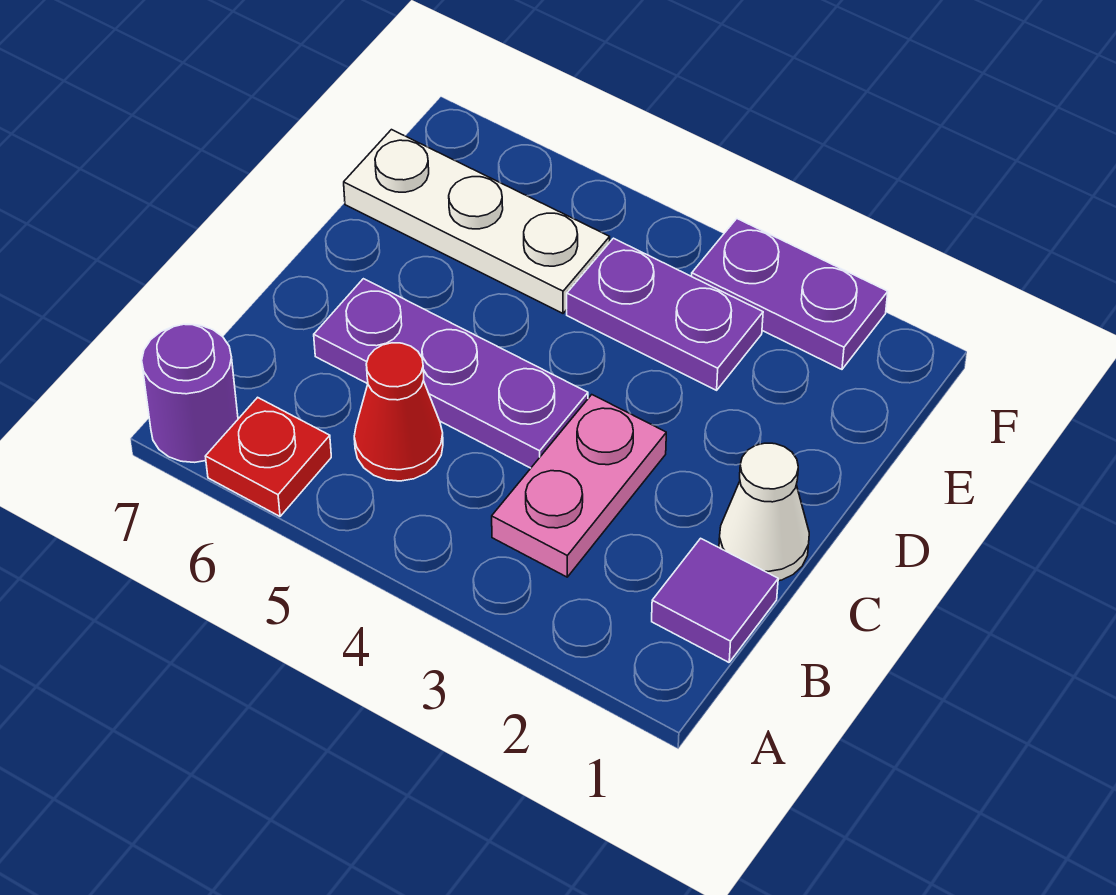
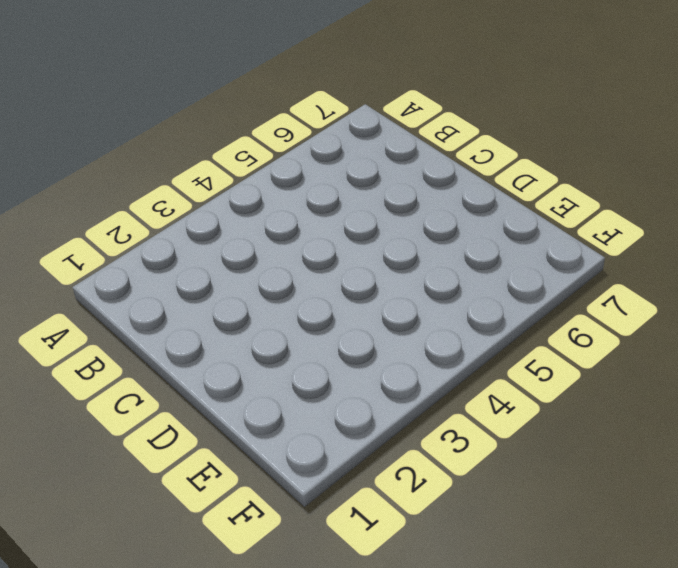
none -> red 1x1 plate [205,397,331,516]
none -> purple 1x1 round brick [142,324,238,462]

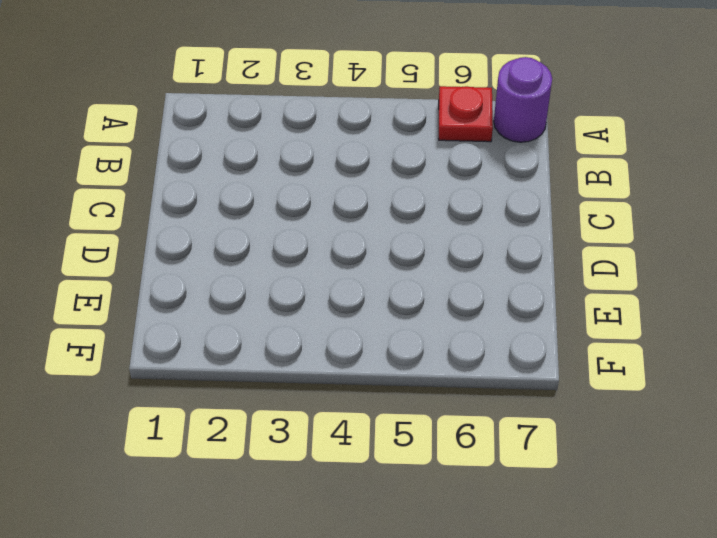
none -> purple 1x1 tile [652,538,778,662]
none -> pink 1x2 plate [492,395,666,577]

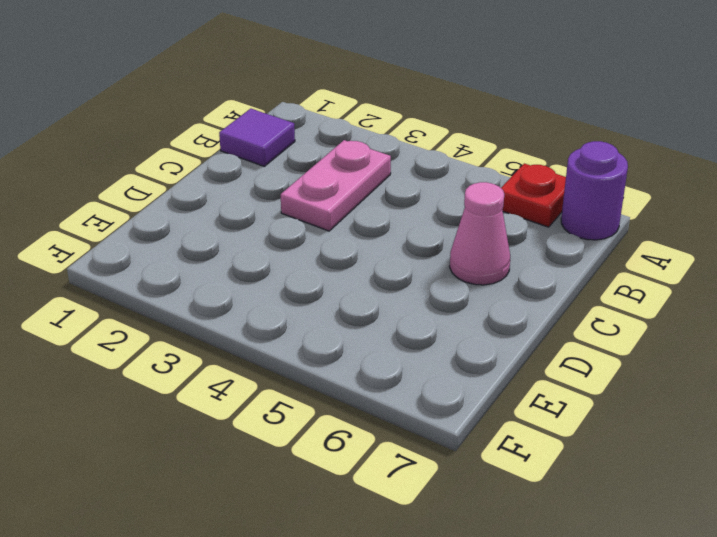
pink 1x1 cone [450,182,510,285] -> purple 1x3 plate [314,279,588,468]
none -> red 1x1 cone [354,343,443,481]
none -> white 1x1 cone [719,443,809,581]

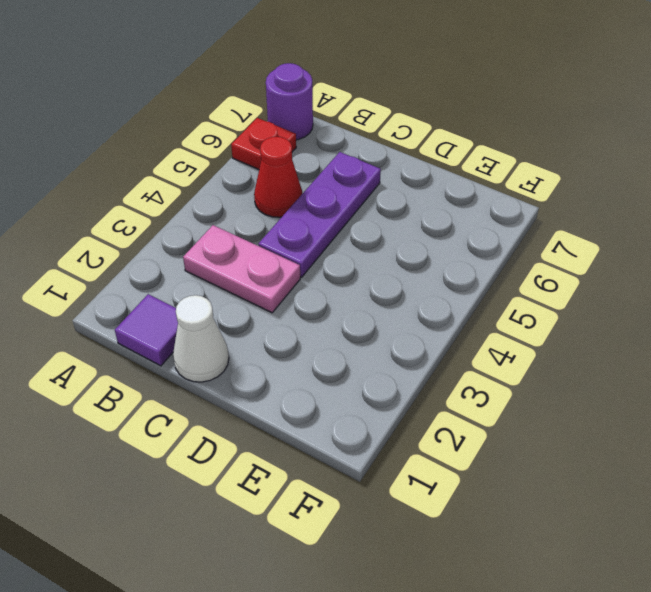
none -> purple 1x2 plate [567,238,763,390]
none -> white 1x3 plate [344,130,610,313]

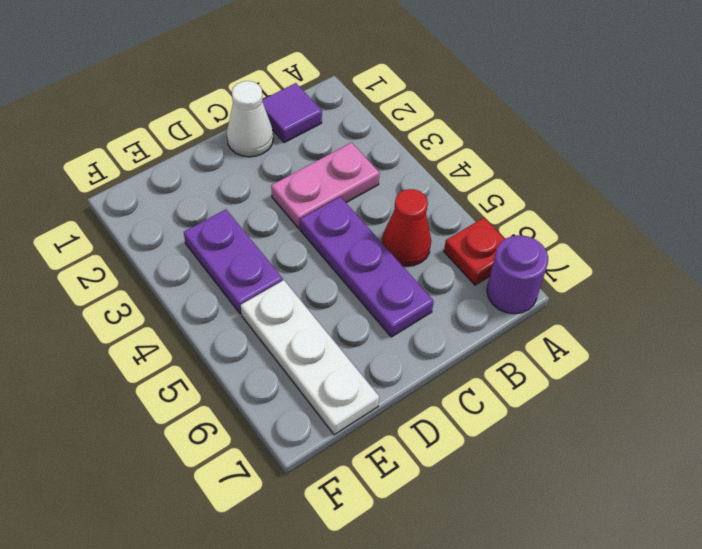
none -> purple 1x2 plate [692,219,888,369]

